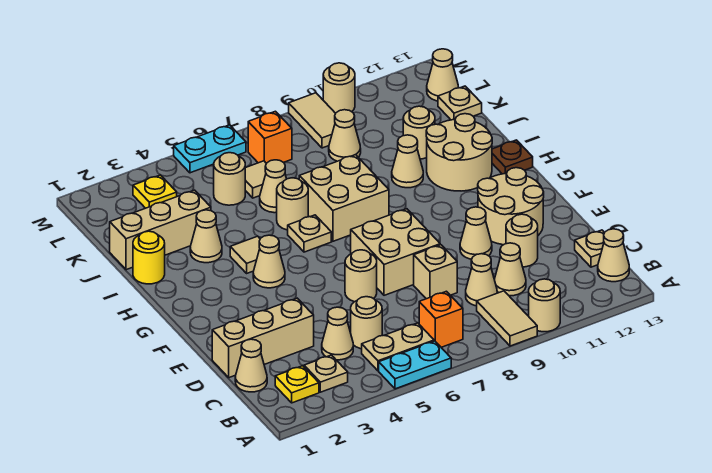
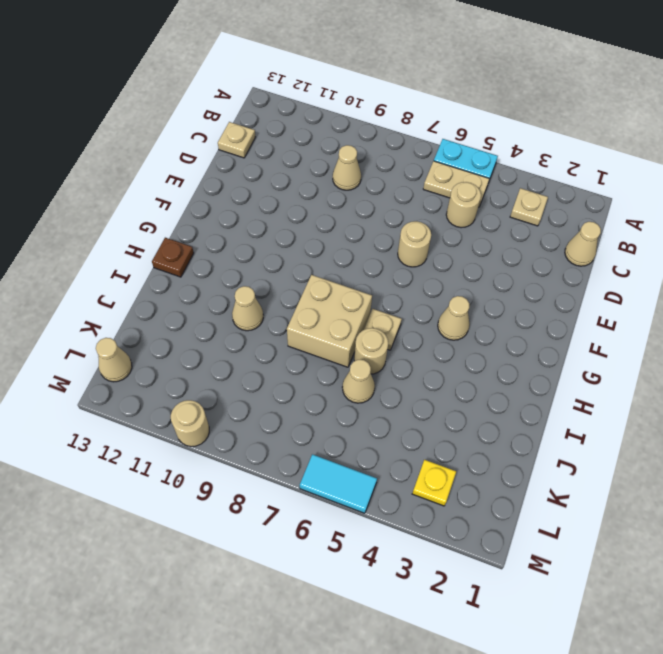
cyan 1x2 tile [300,454,377,513] -> cyan 1x2 plate [174,125,246,173]
none -> tan 1x2 tile [477,291,537,346]
none -> tan 1x1 round brick [529,279,560,332]
none -> yellow 1x1 plate [275,366,319,403]
none -> orange 1x1 brick [419,291,463,347]

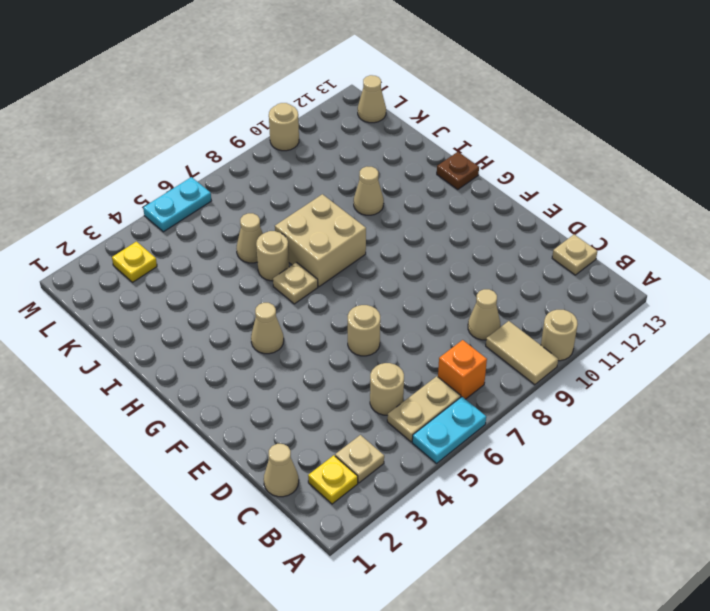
none -> tan 1x1 cone [598,229,629,282]
none -> tan 1x1 cone [322,307,353,360]
none -> tan 1x1 cone [494,243,526,296]
none -> tan 1x3 brick [212,298,314,378]

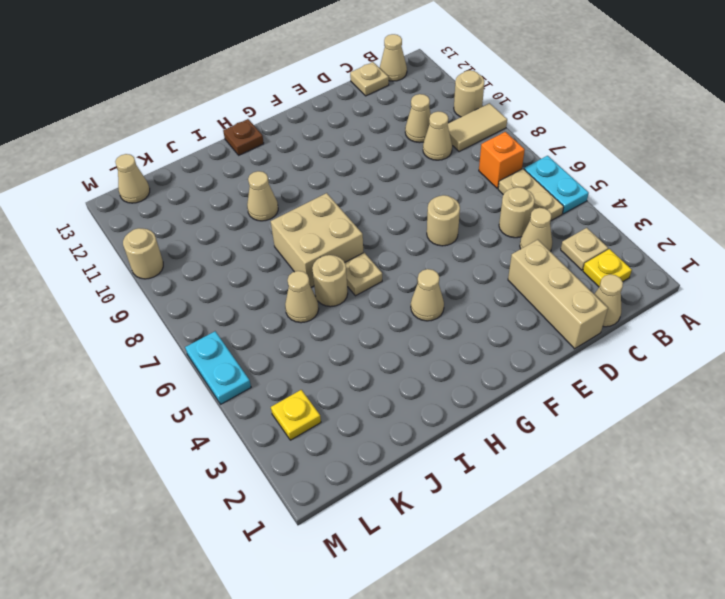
none -> tan 1x1 brick [414,245,457,299]
none -> tan 1x1 round brick [506,214,538,267]
none -> tan 2x2 brick [351,209,440,295]
none -> tan 1x1 cone [460,207,492,259]

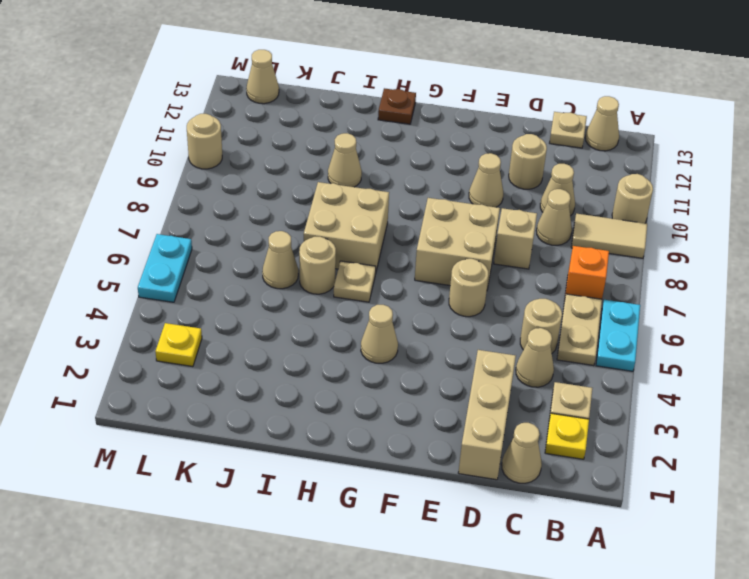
none -> tan 2x2 round brick [478,168,544,245]
none -> tan 1x1 tile [230,236,260,273]
none -> tan 2x2 round brick [426,114,492,191]
none -> yellow 1x1 round brick [133,231,165,284]

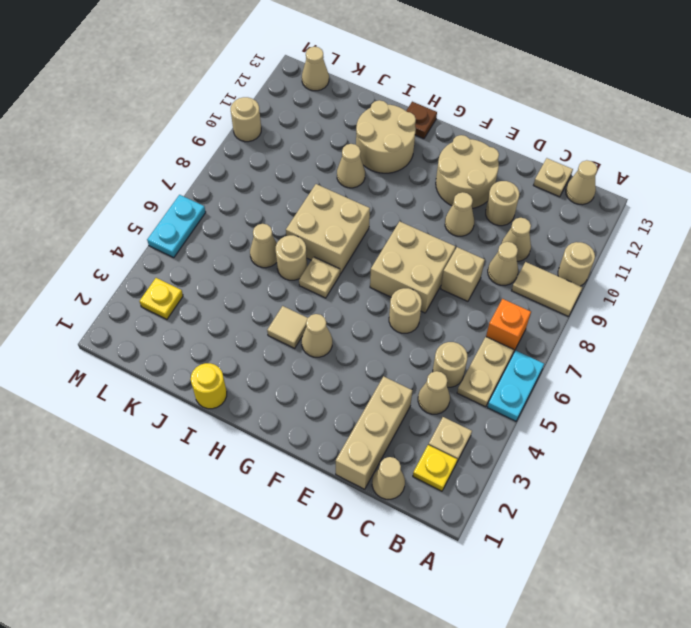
none -> tan 1x1 cone [190,210,222,263]
none -> tan 1x3 brick [110,190,211,270]
none -> tan 1x1 round brick [403,106,435,159]
none -> tan 1x1 round brick [214,153,245,205]

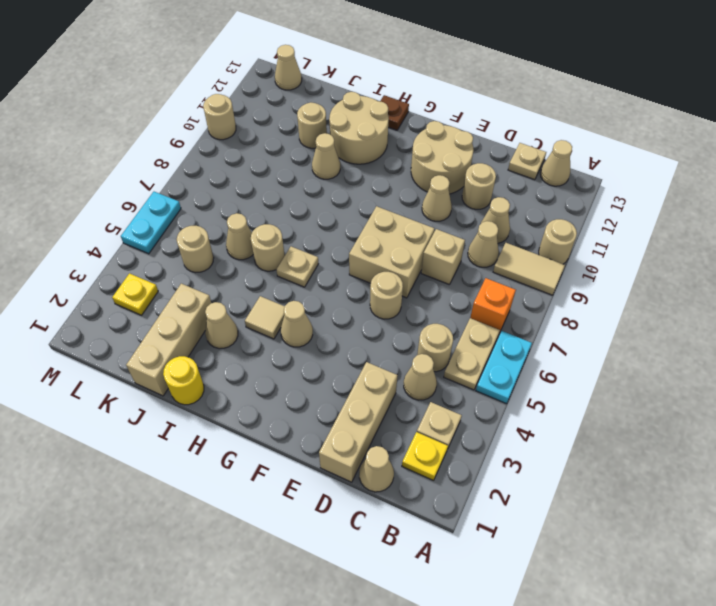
none -> tan 2x2 brick [299,155,389,241]
none -> tan 1x1 tile [245,161,266,198]
none -> tan 1x1 cone [329,110,361,161]
none -> tan 1x1 plate [438,86,482,120]

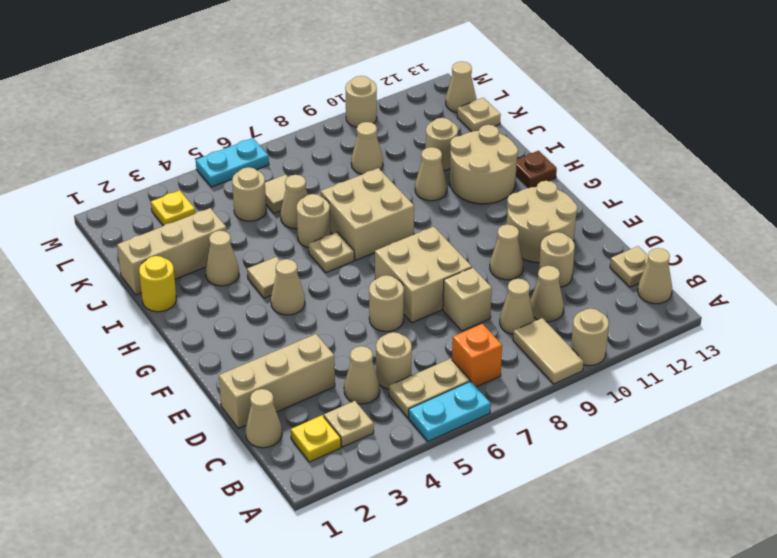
none -> orange 1x1 brick [248,111,292,163]
none -> tan 1x2 tile [289,93,336,148]

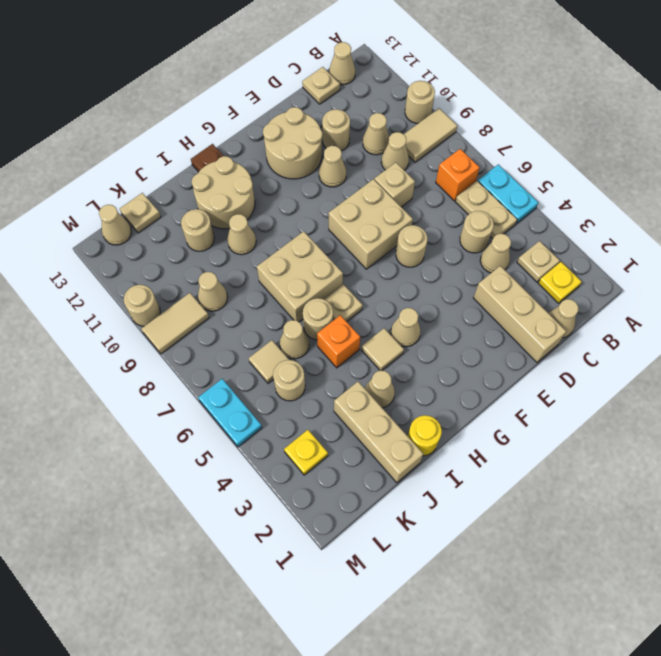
orange 1x1 brick [317,315,360,368] -> orange 1x1 brick moved to [248,111,292,163]

